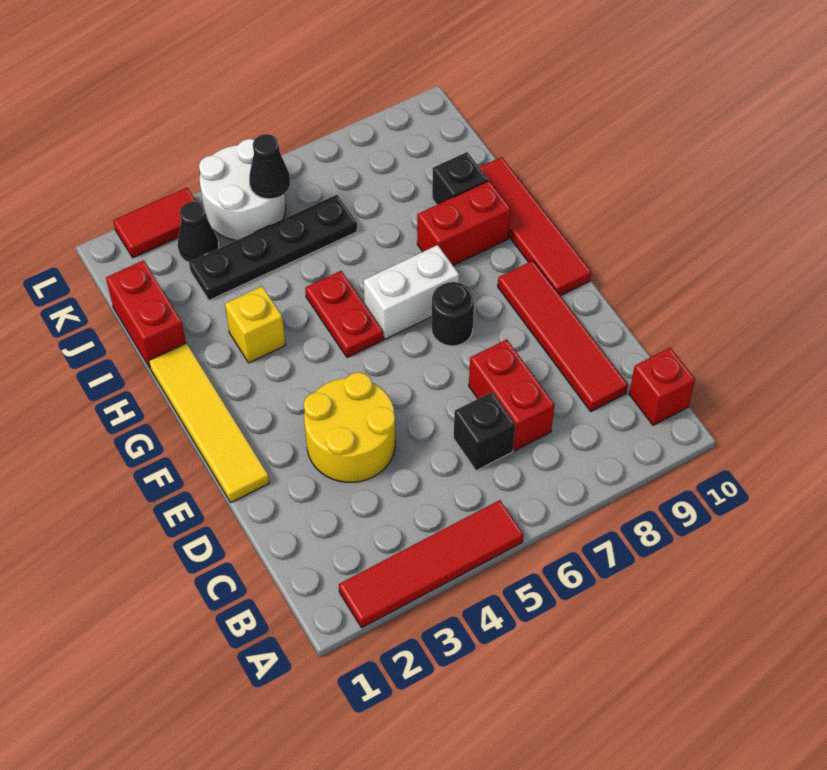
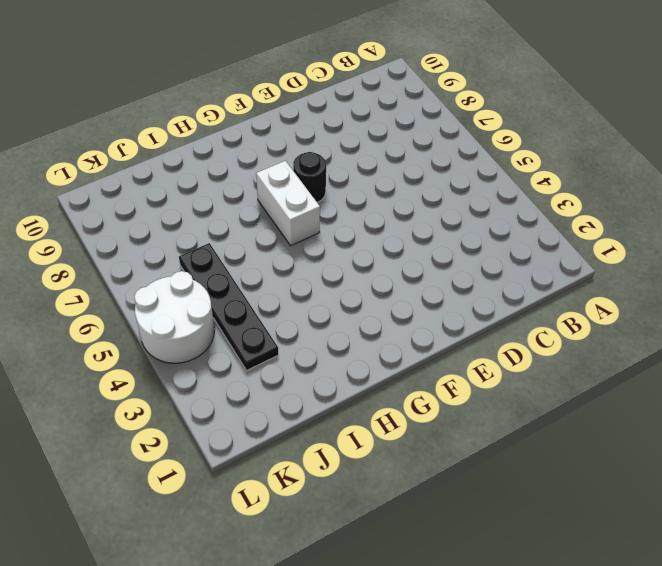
none -> red 1x4 tile [339,500,524,628]
none -> red 1x1 brick [629,348,695,425]
none -> black 1x1 brick [454,392,515,471]

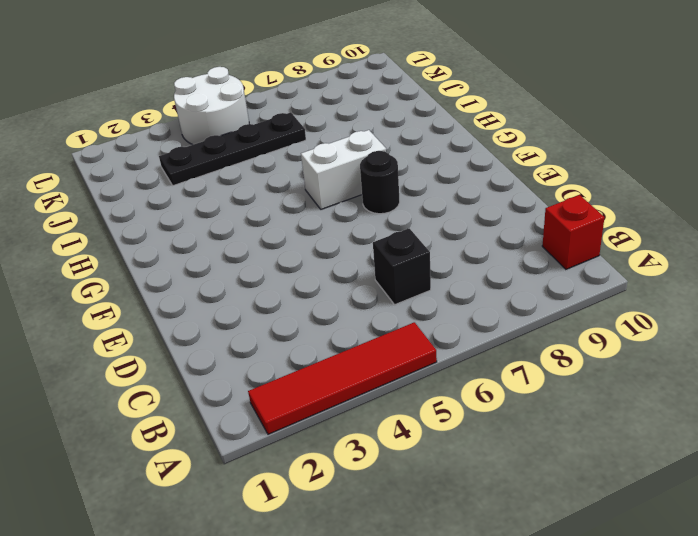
none -> red 1x2 brick [469,339,555,451]
none -> red 1x4 tile [498,261,628,411]
none -> yellow 2x2 round brick [304,372,395,482]

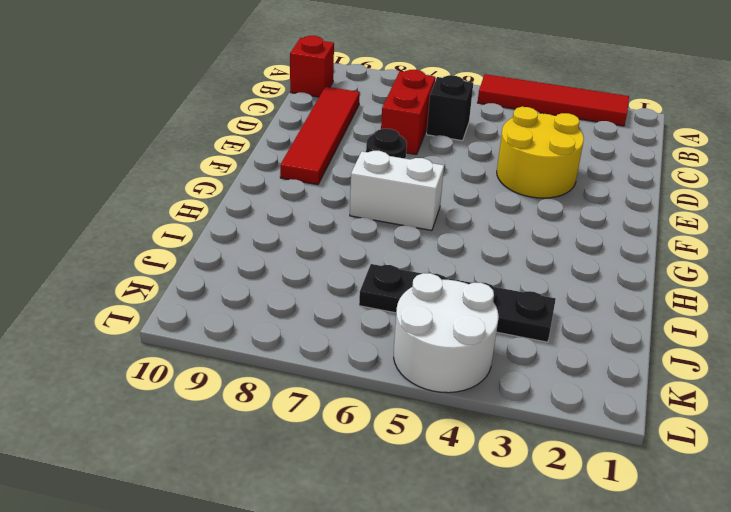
none -> yellow 1x4 tile [149,343,269,502]
none -> red 1x4 tile [479,157,591,296]
none -> red 1x2 plate [305,271,383,358]

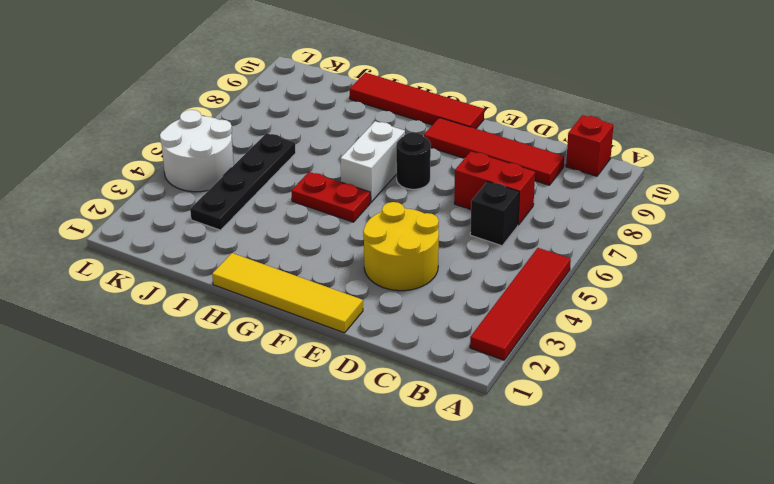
none -> yellow 1x1 brick [225,286,286,363]
none -> red 1x2 brick [417,181,511,265]
none -> red 1x2 brick [106,260,186,368]

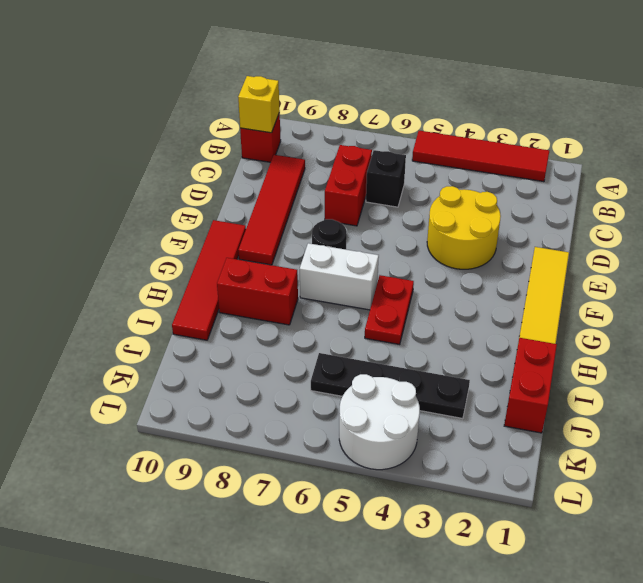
yellow 1x1 brick [238,76,280,133] -> yellow 1x1 brick moved to [225,286,286,363]
none -> black 1x1 brick [432,152,488,205]
none -> black 1x1 cone [178,202,219,262]
none -> red 1x2 tile [113,188,196,258]

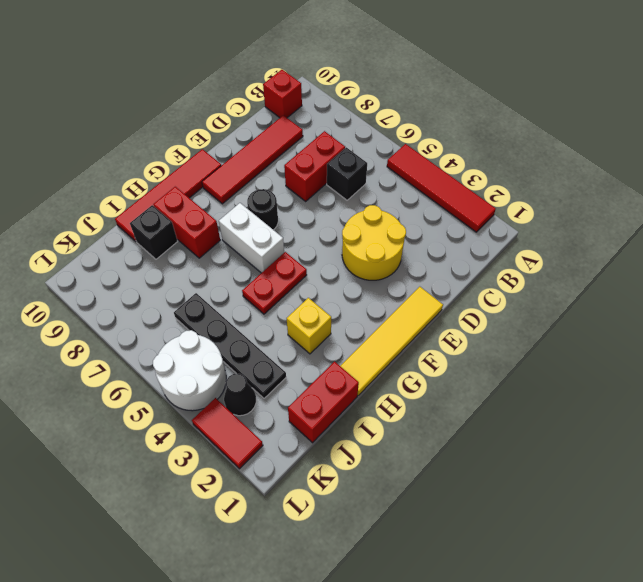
none -> black 1x1 cone [249,134,290,199]

